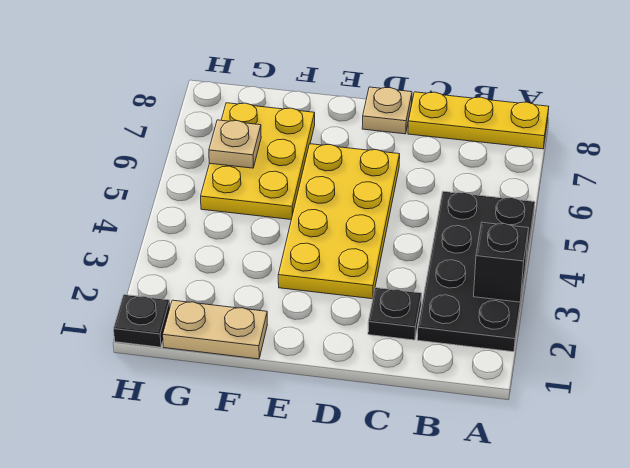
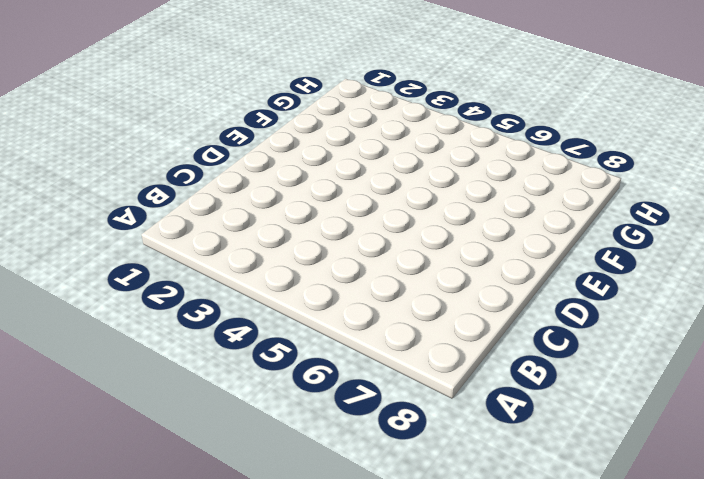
none -> black 2x4 plate [417,191,535,352]
none -> yellow 1x3 plate [408,92,549,149]

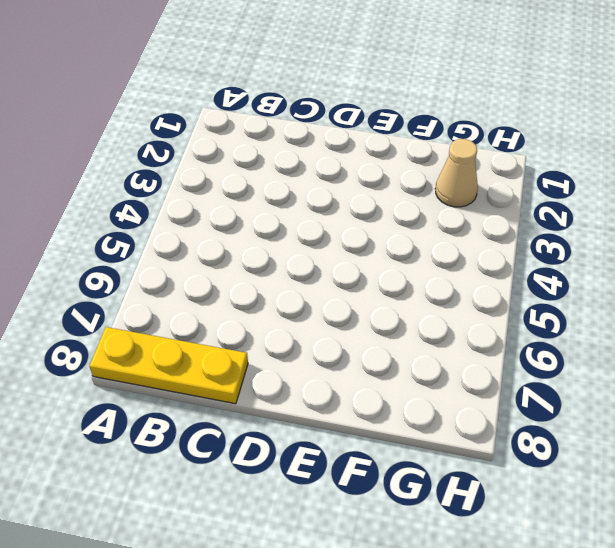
tan 1x1 cone [435,139,478,207] -> none
none -> black 2x4 plate [417,191,535,352]
none -> black 1x1 plate [368,288,422,340]

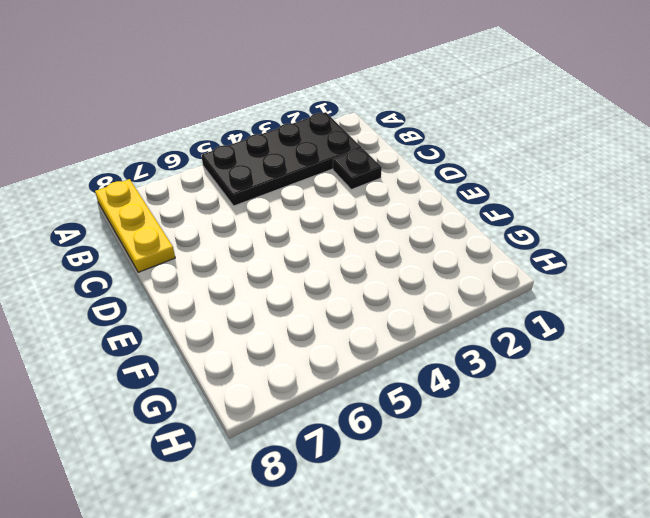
none -> yellow 2x4 plate [278,144,400,299]
none -> tan 1x1 plate [362,87,412,134]

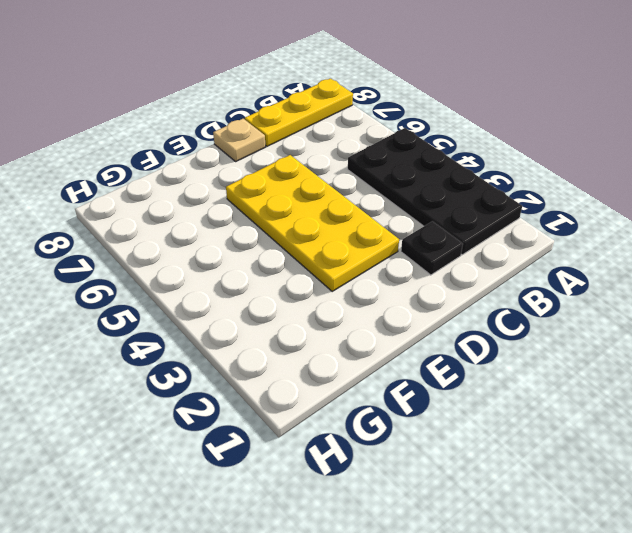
none -> tan 1x2 plate [163,300,267,359]
none -> yellow 2x3 plate [201,103,315,219]

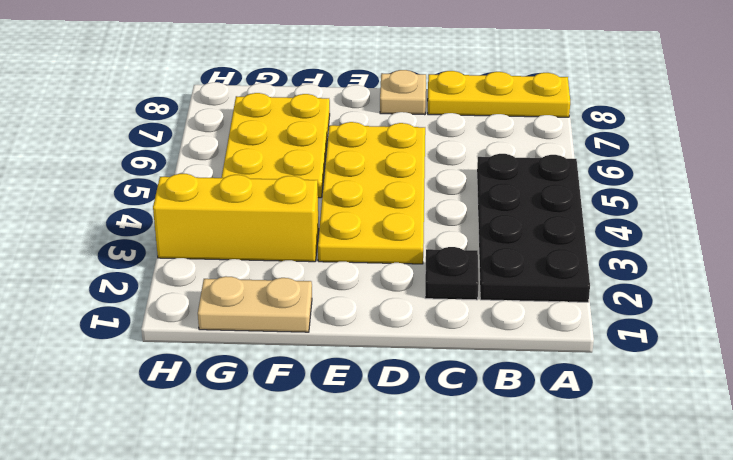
yellow 1x3 brick [153,174,319,262] -> none
none -> black 1x1 plate [114,295,170,347]
none -> black 1x1 brick [474,222,528,302]

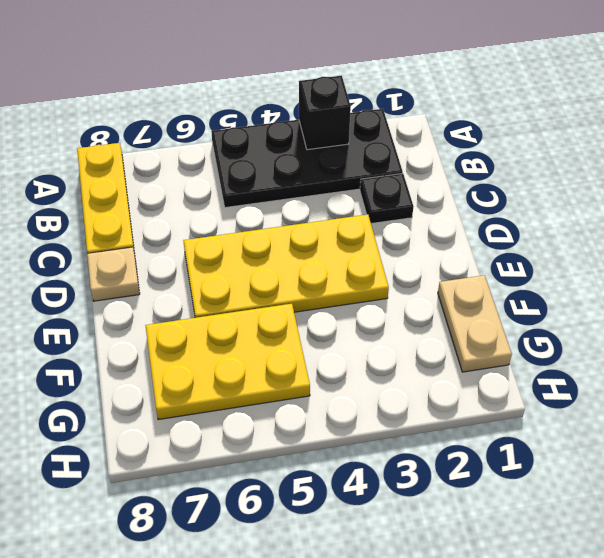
none -> black 1x1 plate [114,295,170,347]
none -> tan 1x1 plate [209,120,261,168]

